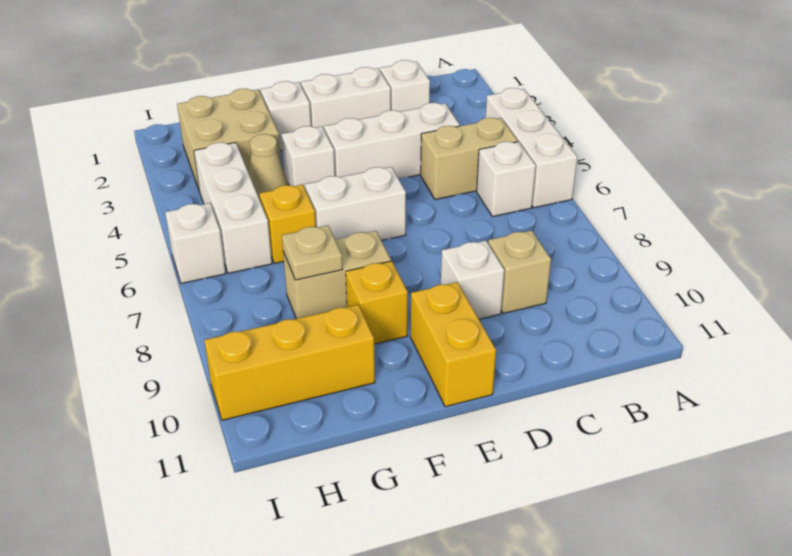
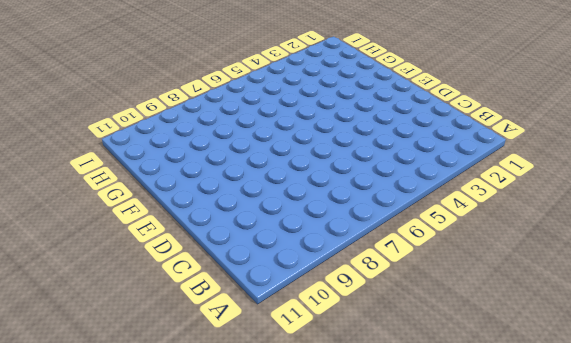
none -> white 1x3 brick [485,88,577,208]
none -> tan 1x2 brick [421,118,518,199]
none -> white 1x1 brick [477,142,536,217]

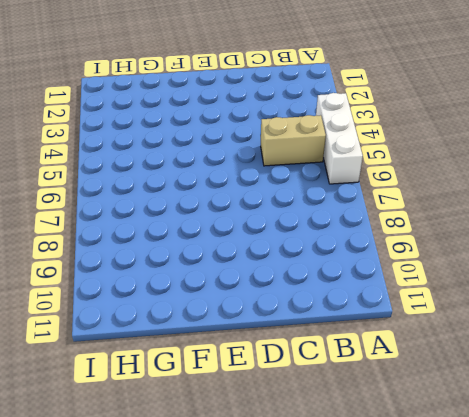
none -> white 1x1 brick [477,142,536,217]
none -> white 1x1 brick [380,60,430,112]
none -> white 1x3 brick [324,103,460,179]

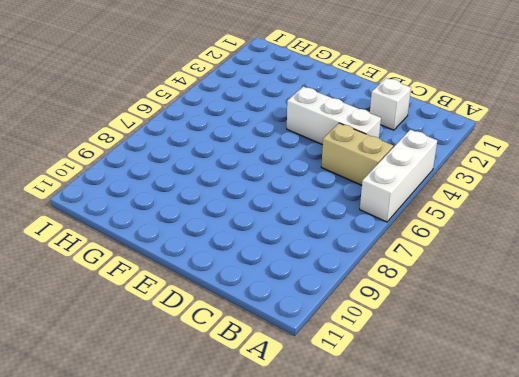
none -> white 1x1 brick [477,142,536,217]
none -> tan 1x1 brick [488,230,551,313]
none -> white 1x2 brick [301,67,391,129]

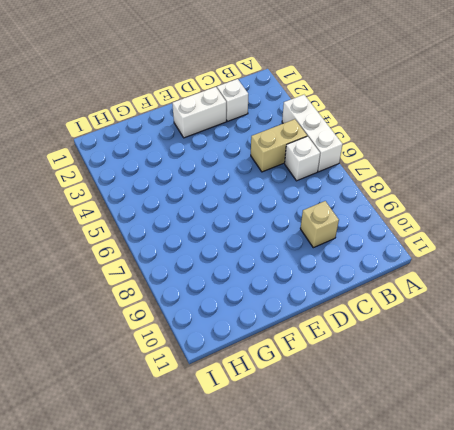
none -> white 1x3 brick [324,103,460,179]
none -> white 1x1 brick [441,241,504,319]
none -> white 1x2 brick [305,167,406,241]

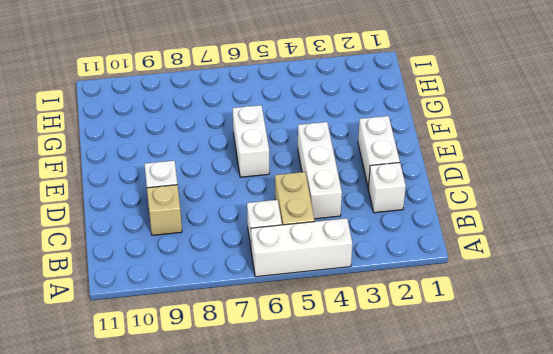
none -> yellow 1x2 brick [410,282,496,407]
none -> white 1x1 brick [260,81,311,151]
none -> white 1x1 brick [282,126,335,188]

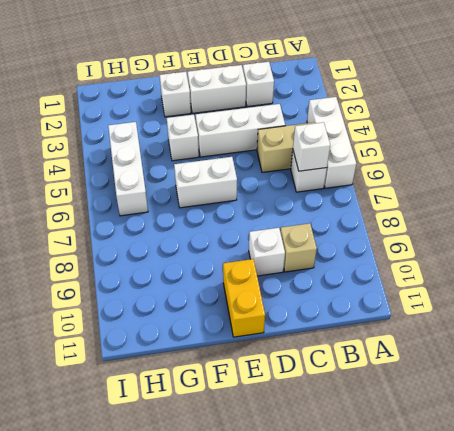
white 1x1 brick [293,122,330,171] -> white 1x1 brick moved to [165,203,226,283]
none -> tan 1x2 brick [283,231,391,319]
none -> yellow 1x1 brick [346,261,408,344]
none -> tan 2x2 brick [177,89,281,192]

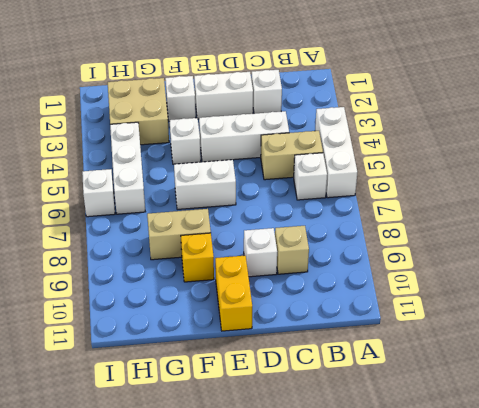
none -> tan 1x1 cone [248,134,288,200]
none -> yellow 1x1 brick [259,185,316,263]
none -> yellow 1x3 brick [204,305,375,420]

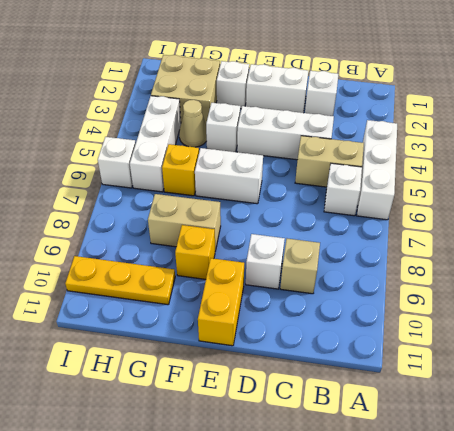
yellow 1x3 plate [65,256,175,305] -> yellow 1x3 brick [204,305,375,420]
none -> tan 1x1 plate [282,225,343,280]

